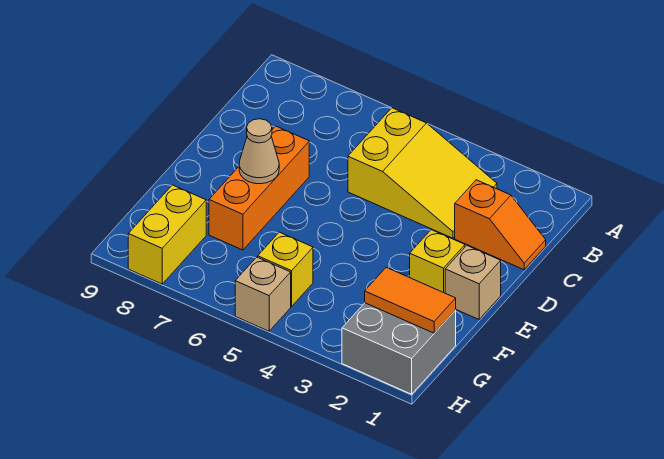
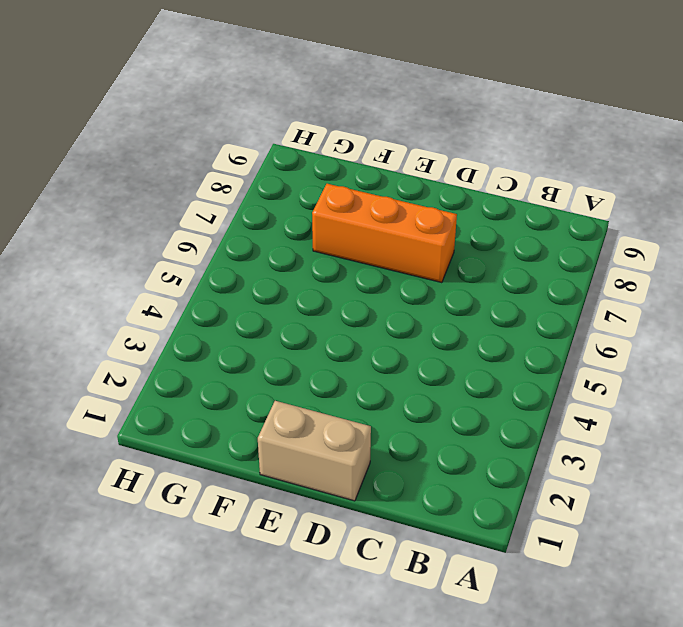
tan 1x2 brick [258,401,371,501] -> tan 1x1 brick [445,246,501,319]
none -> yellow 2x3 slope [348,108,497,238]
none -> orange 1x2 slope [455,180,546,270]

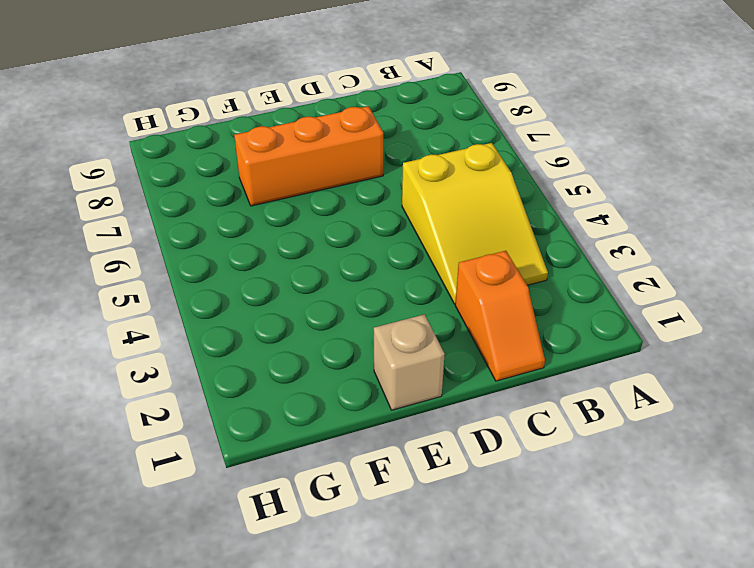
none -> yellow 1x1 brick [410,230,465,293]
none -> grey 2x2 brick [342,303,456,394]

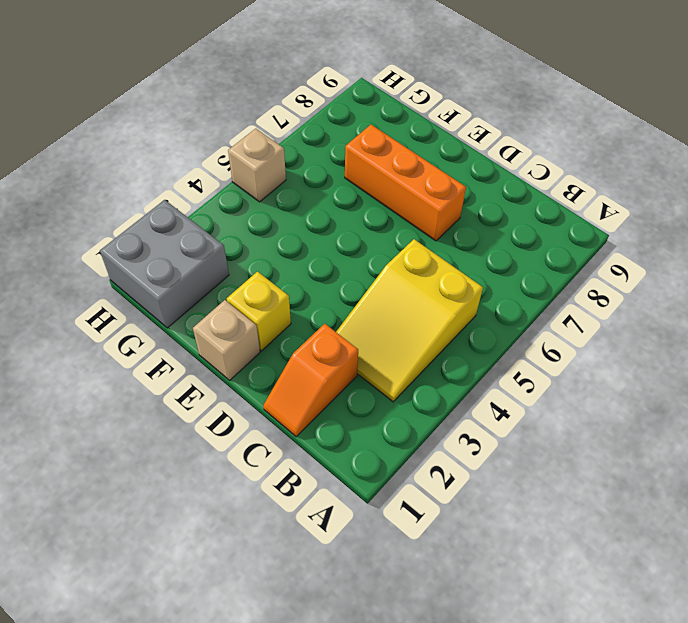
none -> yellow 1x1 brick [258,232,313,306]
none -> yellow 1x2 brick [128,185,206,284]

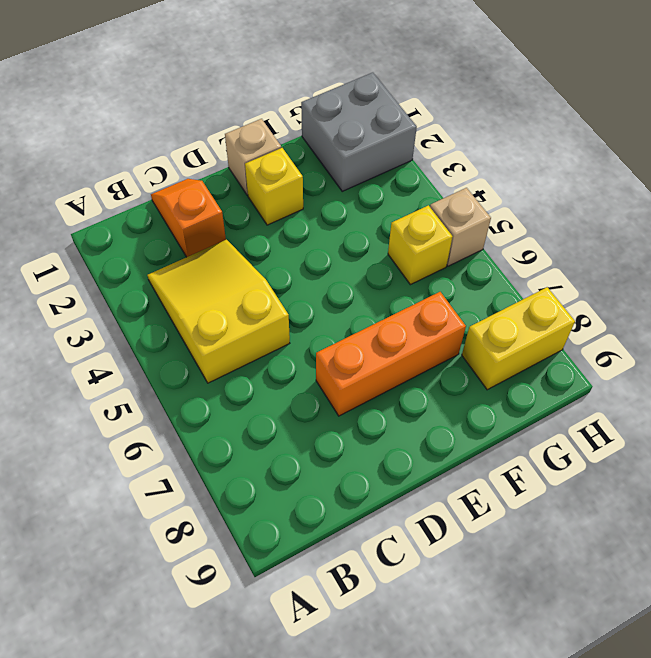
none -> tan 1x1 cone [239,119,279,184]
none -> orange 1x2 tile [365,267,456,333]

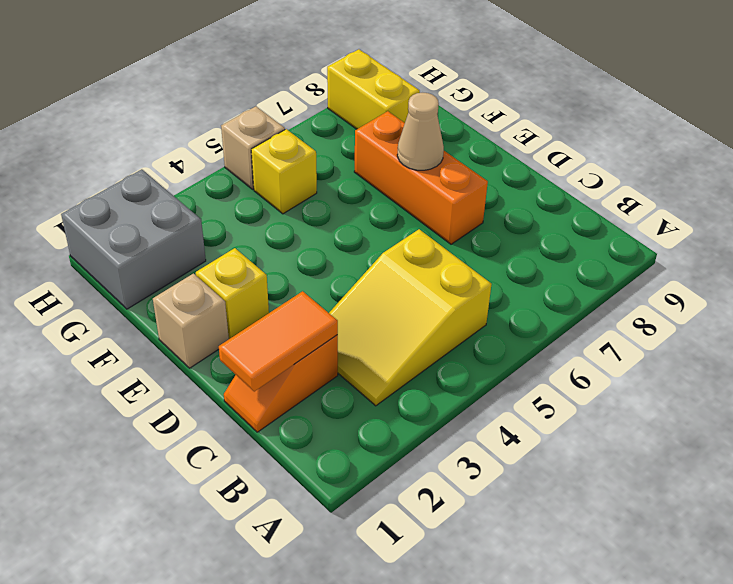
orange 1x2 tile [219,291,338,392] -> orange 1x2 tile moved to [365,267,456,333]

